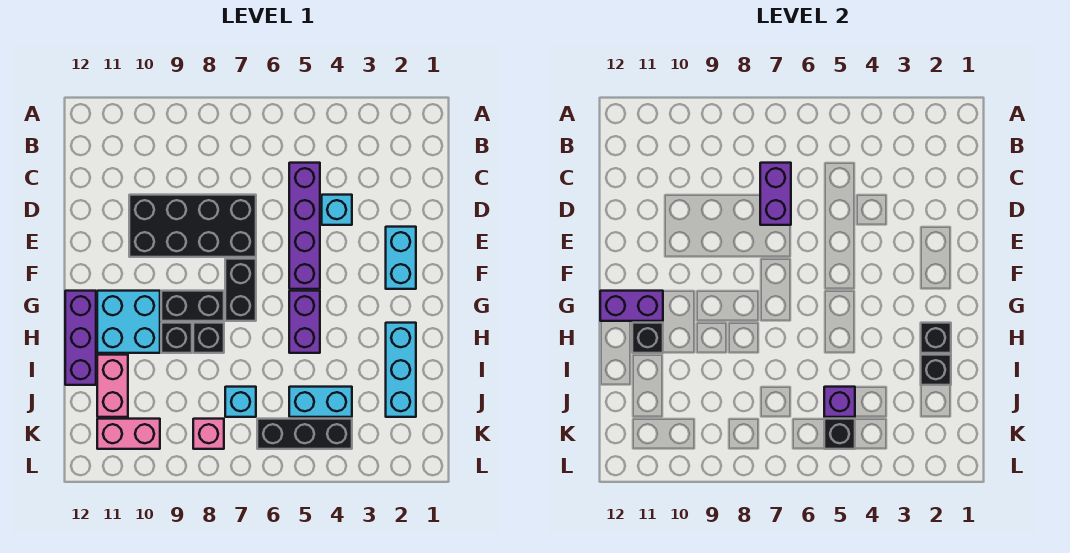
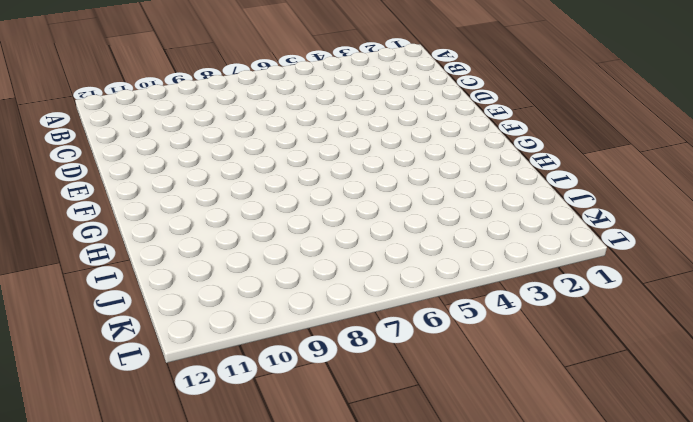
none -> purple 1x4 brick [289,163,320,289]
none -> cyan 1x1 brick [322,195,352,225]
none -> black 2x4 brick [129,195,256,257]

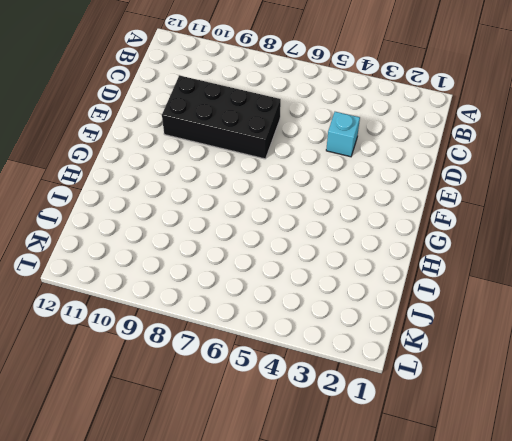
none -> purple 1x4 brick [289,163,320,289]
none -> cyan 1x2 brick [386,227,416,289]
none -> black 1x2 brick [225,259,256,321]

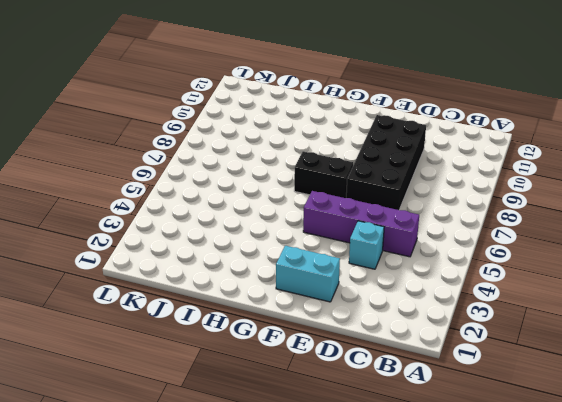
none -> purple 1x2 brick [289,291,320,353]
none -> black 1x2 brick [161,291,224,321]
none -> cyan 2x2 brick [97,291,160,353]

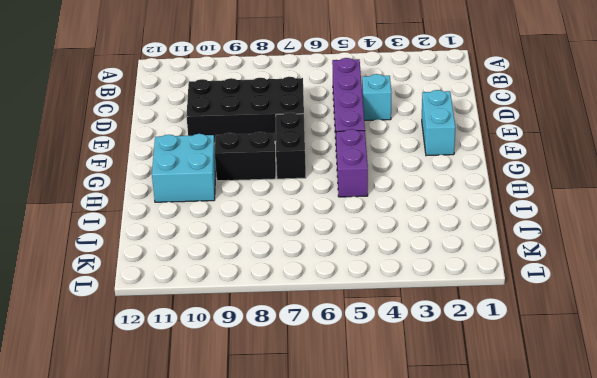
none -> purple 1x3 brick [65,291,96,385]
none -> cyan 1x3 brick [386,323,416,417]
none -> black 1x1 brick [193,323,224,353]

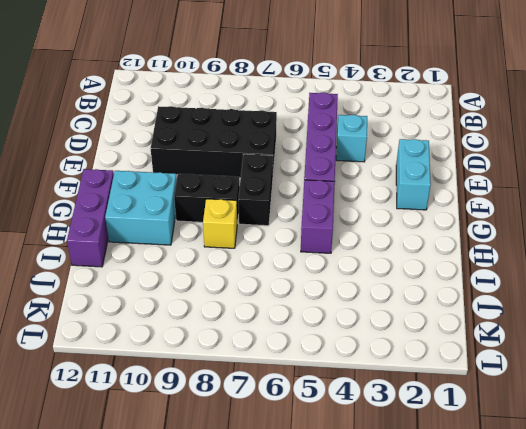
yellow 1x1 brick [203,199,237,248] -> black 1x1 brick [193,323,224,353]
none -> cyan 1x3 brick [386,323,416,417]
none -> black 1x1 brick [161,323,192,353]
none -> pink 1x2 brick [97,355,128,417]

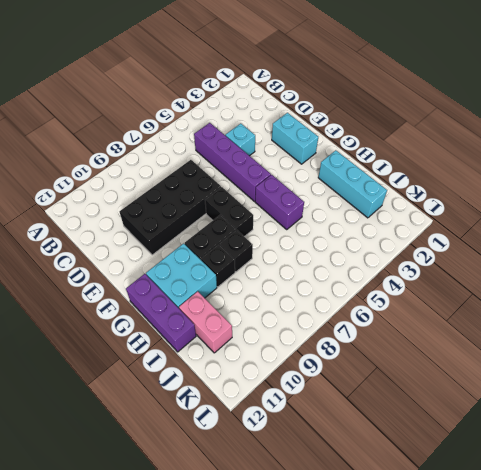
none -> cyan 1x2 brick [289,387,352,417]
none -> cyan 1x1 brick [225,387,256,417]
none -> black 1x3 brick [257,419,352,449]

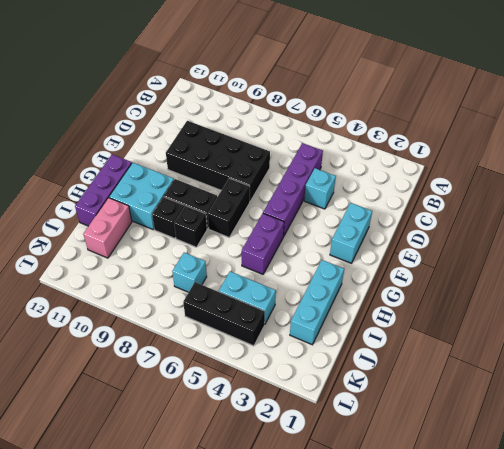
none -> pink 1x1 brick [193,419,224,449]
none -> pink 1x2 brick [97,419,160,449]
none -> purple 1x2 brick [760,163,791,225]

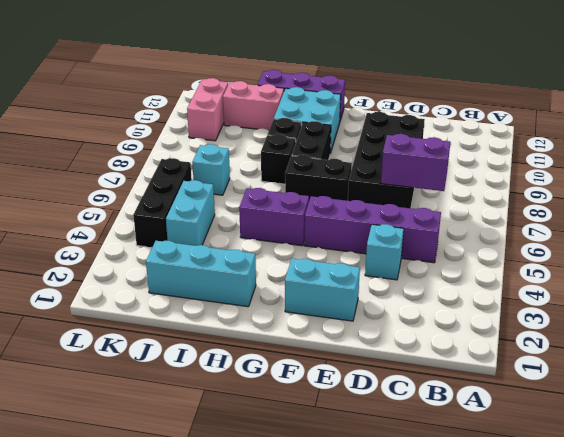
none -> pink 1x1 brick [193,419,224,449]
none -> purple 1x2 brick [600,291,663,321]
none -> black 1x1 brick [921,323,951,353]

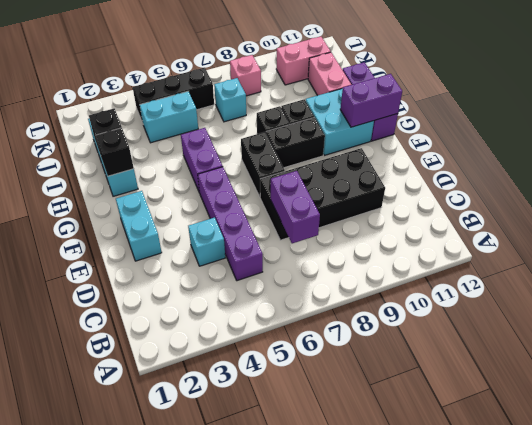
none -> black 1x1 brick [632,323,663,353]
none -> purple 1x1 brick [824,387,855,417]
none -> black 1x1 brick [824,419,855,449]

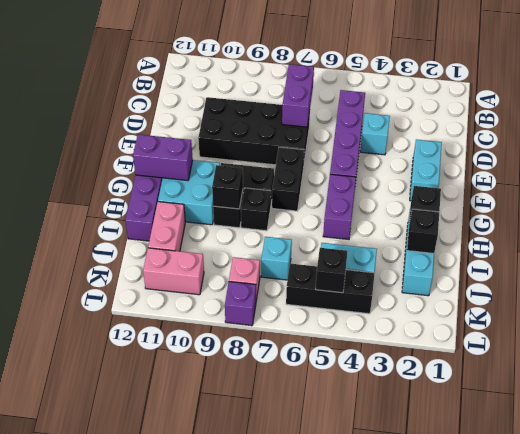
black 1x1 brick [212,165,243,209] -> black 1x1 brick moved to [632,323,663,353]
purple 1x1 brick [225,282,256,326] -> purple 1x1 brick moved to [824,387,855,417]

